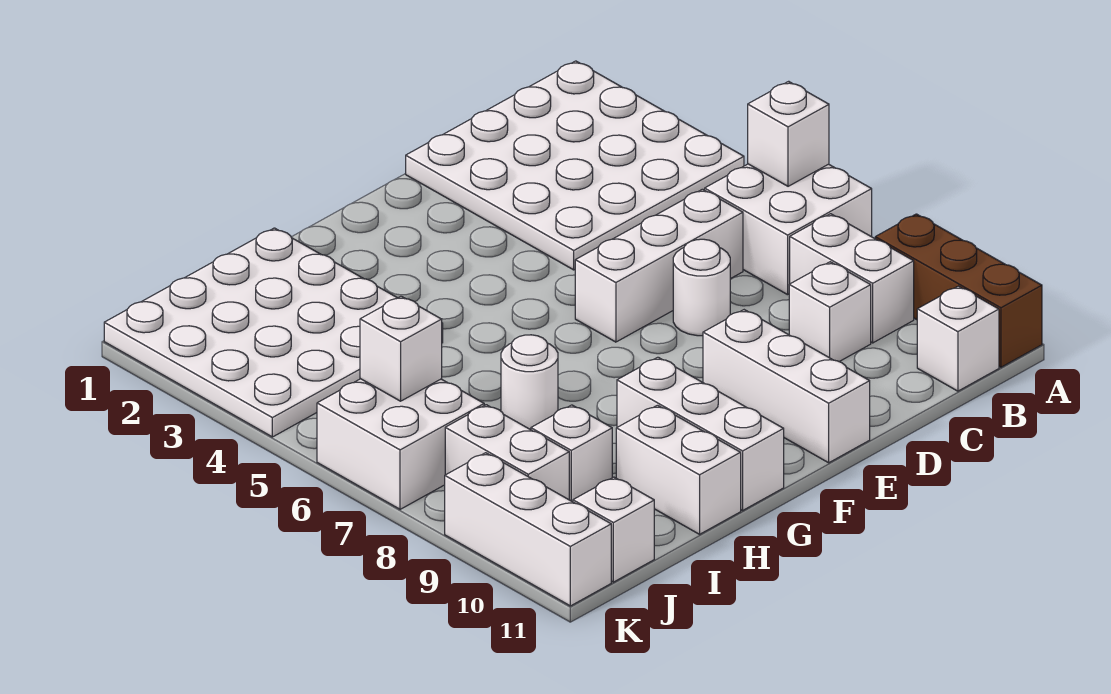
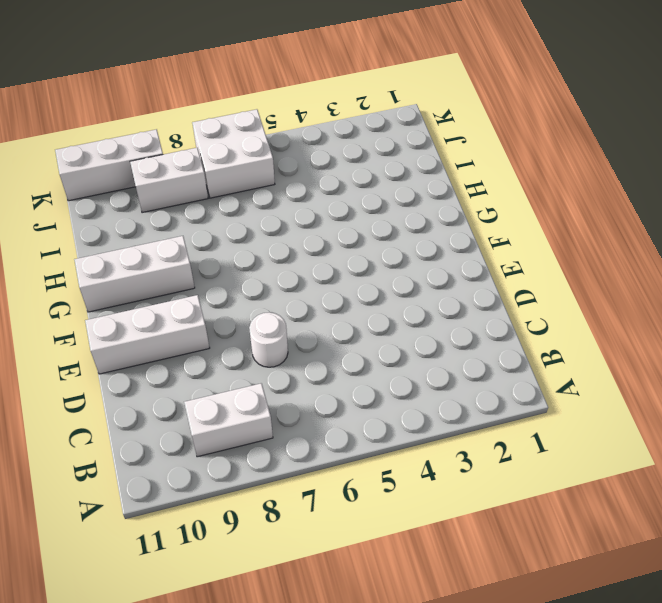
none -> white 4x4 plate [406,61,744,270]
none -> white 2x2 brick [705,164,872,295]
none -> brown 1x3 brick [875,214,1042,367]

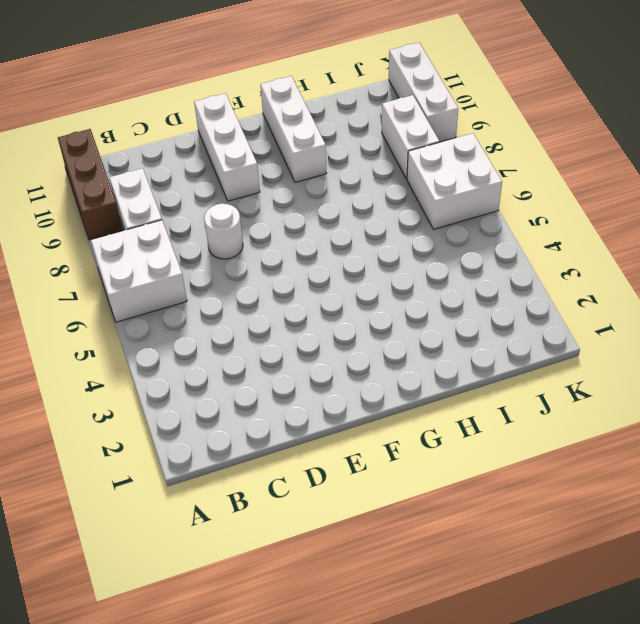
none -> white 4x4 plate [406,61,744,270]
none -> white 1x1 brick [917,286,999,391]
none -> white 1x3 brick [575,189,743,342]

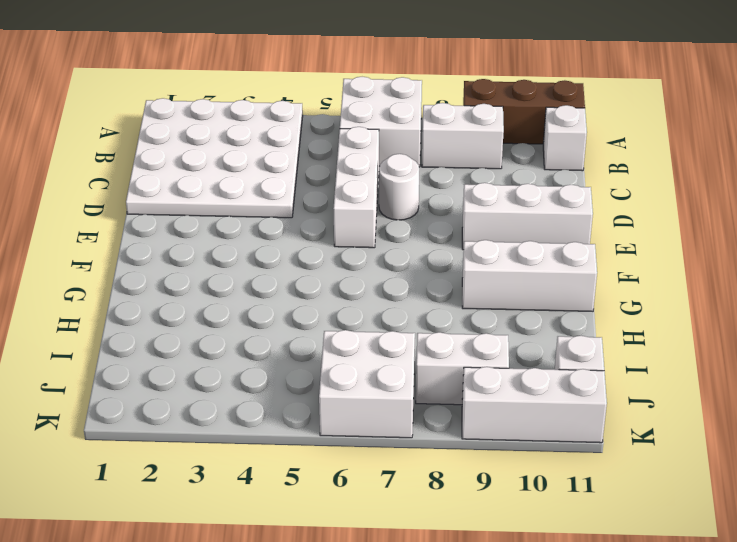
none -> white 1x1 brick [789,262,871,362]
none -> white 4x4 plate [104,228,443,437]
none -> white 1x1 round brick [501,335,558,430]

